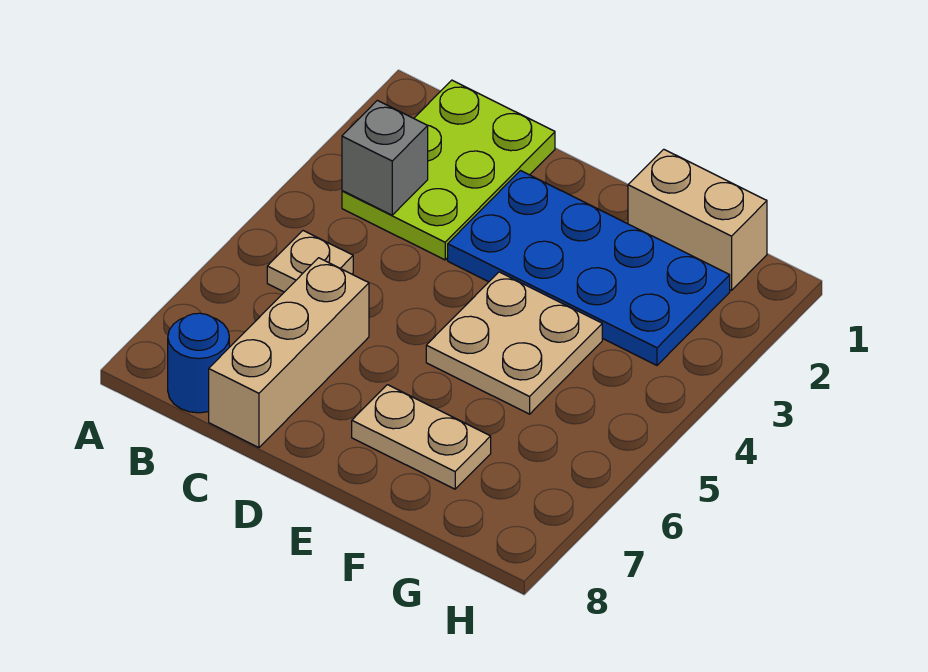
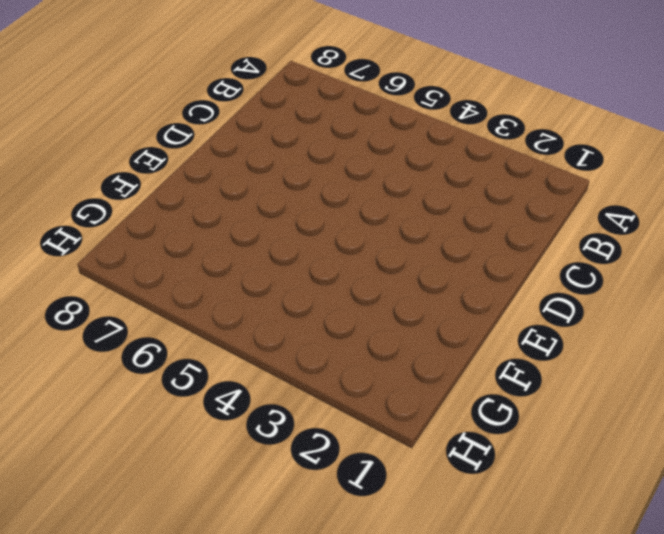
none -> lime 2x3 plate [342,80,555,260]
none -> tan 1x1 plate [267,231,353,292]

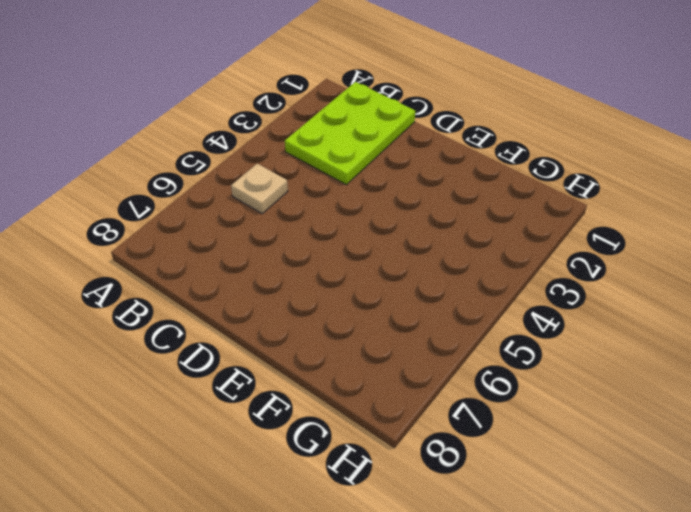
none -> blue 1x1 round brick [168,313,229,413]
none -> tan 1x3 brick [209,258,369,448]

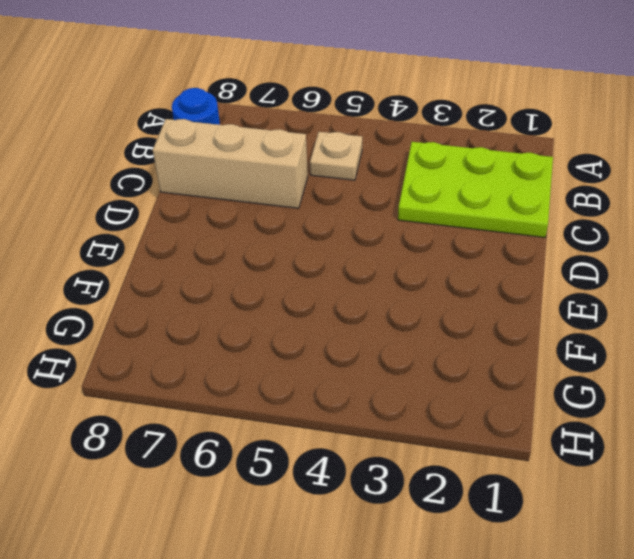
none -> blue 2x4 plate [448,171,730,365]
none -> tan 2x2 plate [426,272,602,414]

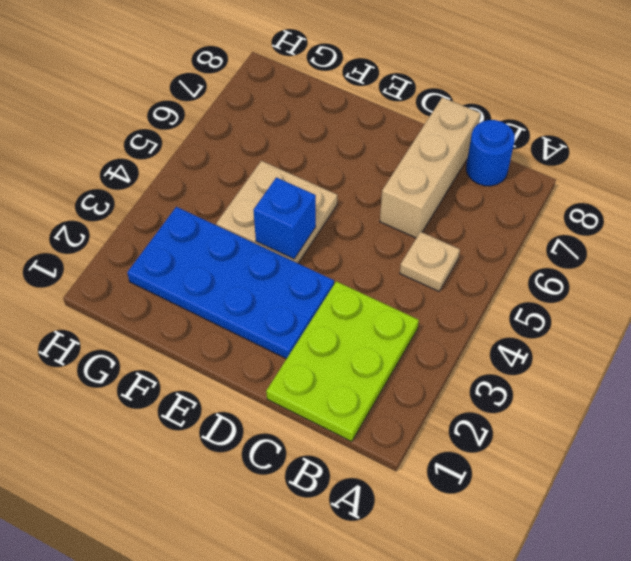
blue 1x1 brick [254,177,316,259] -> none
none -> tan 1x2 plate [352,385,491,489]
none -> tan 1x2 brick [628,149,767,290]

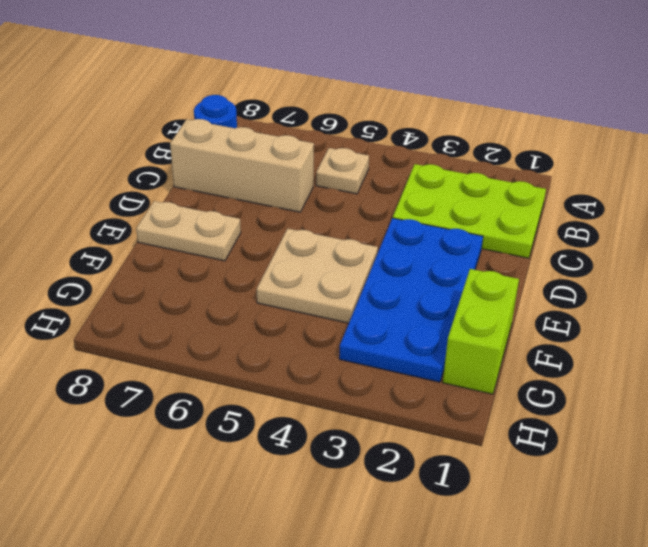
tan 1x2 plate [136,201,241,261] -> tan 1x2 plate turned to [352,385,491,489]
lime 1x2 brick [443,269,519,394] -> tan 1x2 brick [628,149,767,290]
none -> grey 1x1 brick [342,100,428,215]

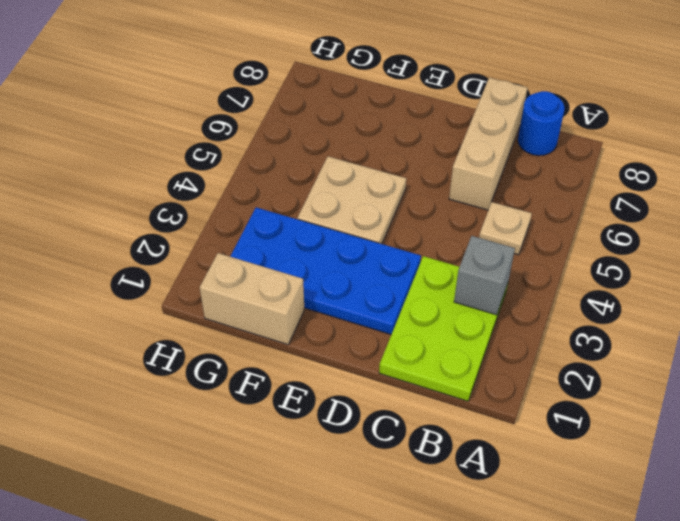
none -> tan 1x2 plate [352,385,491,489]

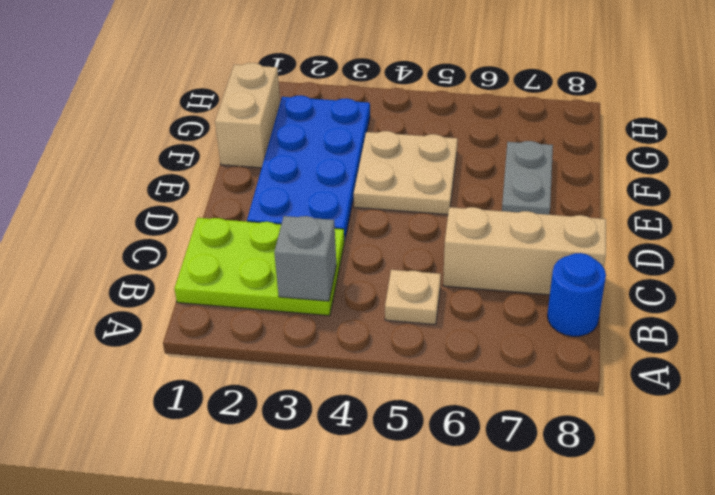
grey 1x2 plate [502,141,553,215] -> tan 1x2 plate [352,385,491,489]

